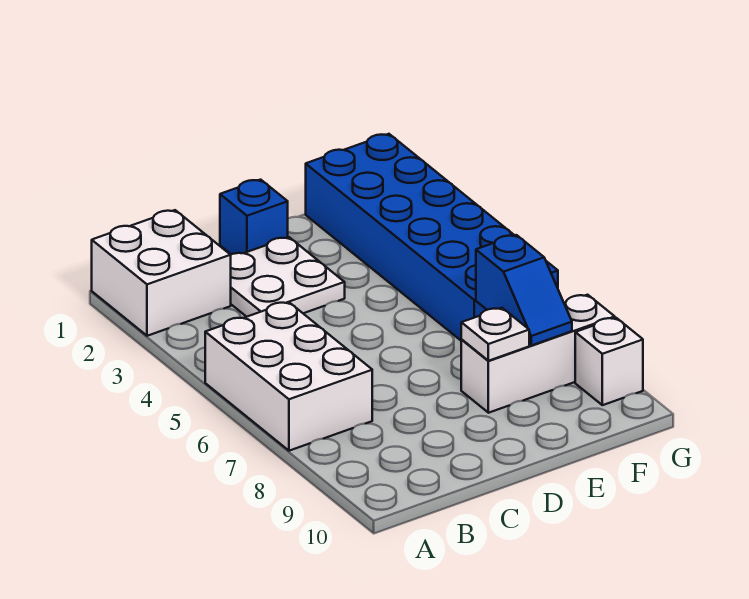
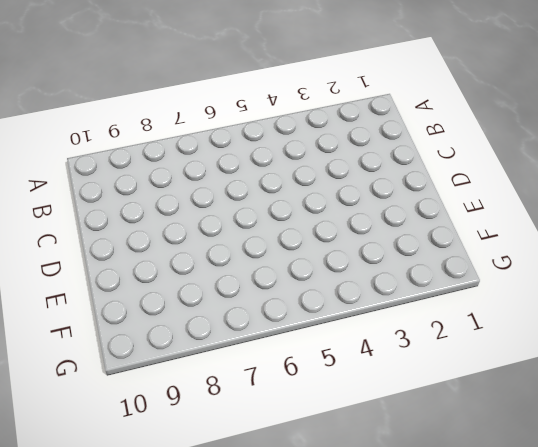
none -> white 2x2 brick [92,210,231,336]
none -> white 2x3 brick [205,302,372,451]

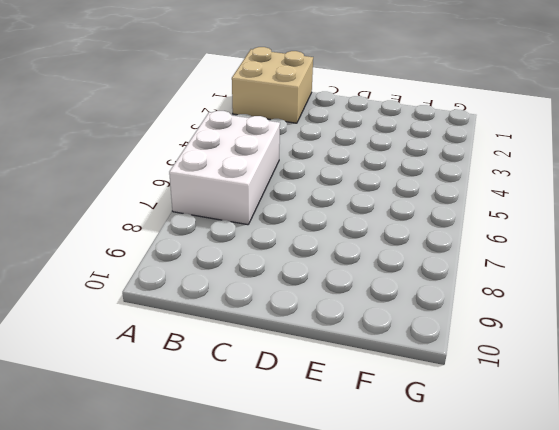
tan 2x2 brick [232,47,313,123] -> white 2x2 brick [92,210,231,336]
none -> white 2x2 plate [231,237,345,317]
none -> blue 1x1 brick [220,180,288,254]

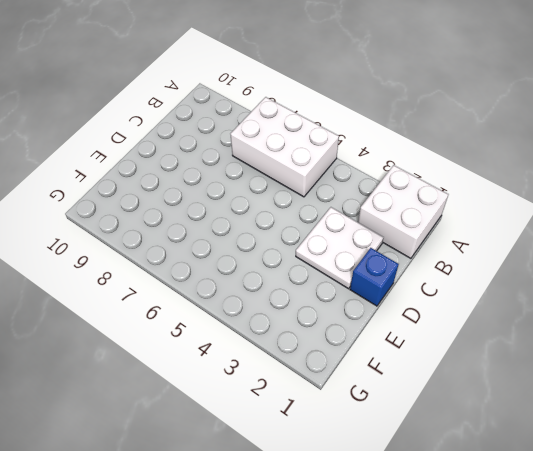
none -> white 1x3 brick [461,295,615,413]
none -> blue 2x6 brick [306,134,558,340]

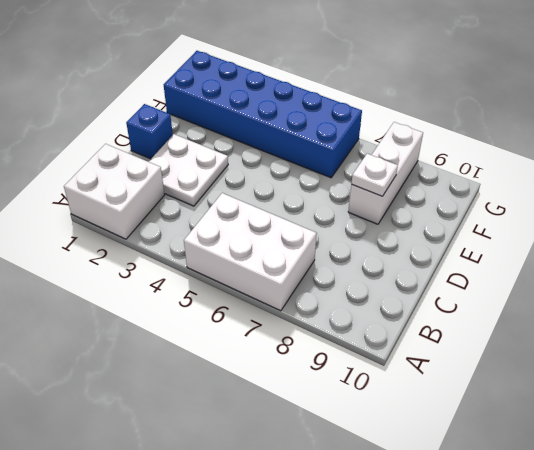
none -> white 1x1 brick [575,318,643,405]
none -> blue 1x2 slope [476,235,572,345]

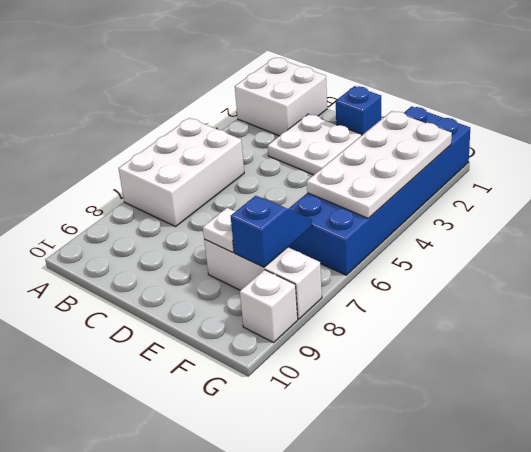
white 2x4 plate [307,111,452,218] -> none
blue 1x2 slope [231,196,312,267] -> blue 1x2 slope turned to [476,235,572,345]

